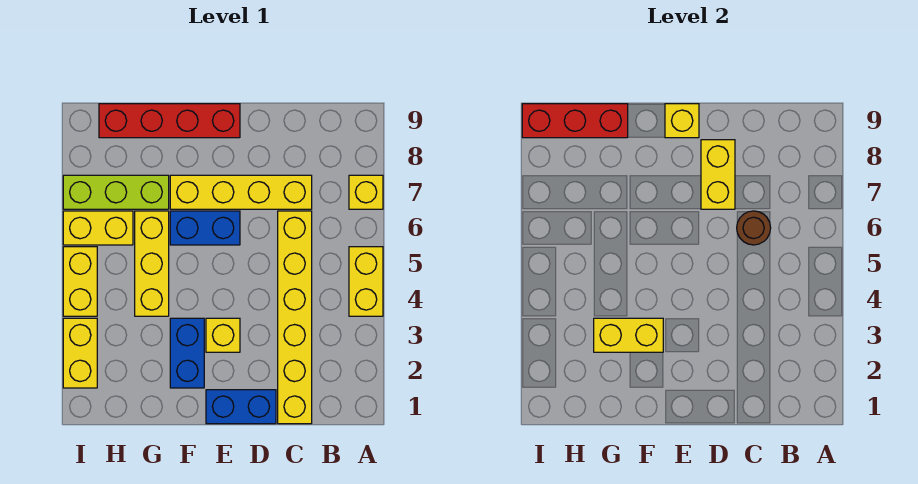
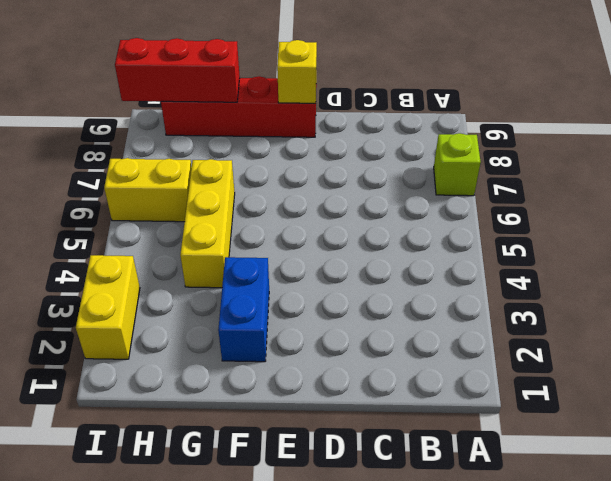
lime 1x1 brick [434,133,481,196] -> yellow 1x1 brick [349,175,383,209]
none -> yellow 1x2 brick [349,247,383,316]
none -> yellow 1x6 brick [278,211,312,424]
none -> yellow 1x4 brick [170,175,312,209]

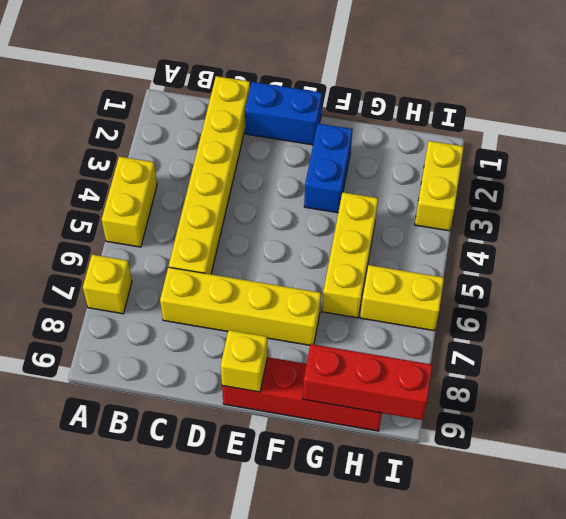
none -> yellow 1x1 brick [206,318,240,352]
none -> blue 1x2 brick [170,211,240,245]
none -> lime 1x3 brick [63,175,169,209]

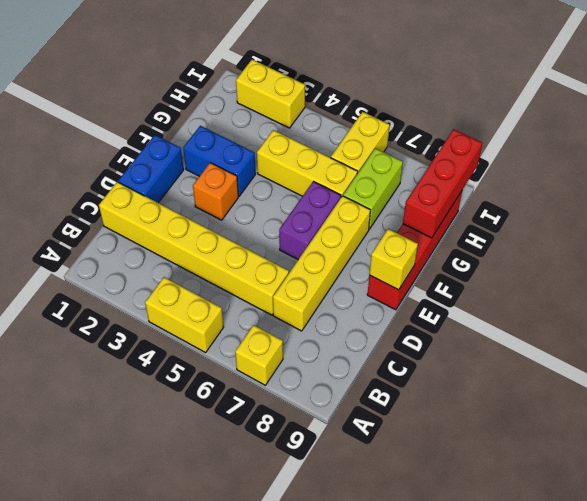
orange 1x1 brick [193,163,238,220] -> yellow 1x1 brick [206,318,240,352]
purple 1x2 brick [279,181,341,259] -> blue 1x2 brick [170,211,240,245]
lime 1x2 brick [343,148,403,229] -> lime 1x3 brick [63,175,169,209]
none -> yellow 1x2 brick [63,247,97,316]
none -> brown 1x1 round brick [737,211,771,245]
none -> yellow 1x2 brick [701,140,735,209]

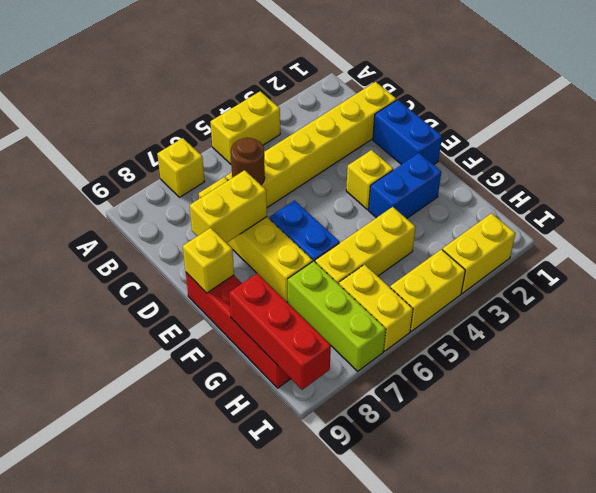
none -> yellow 1x2 brick [594,318,663,352]

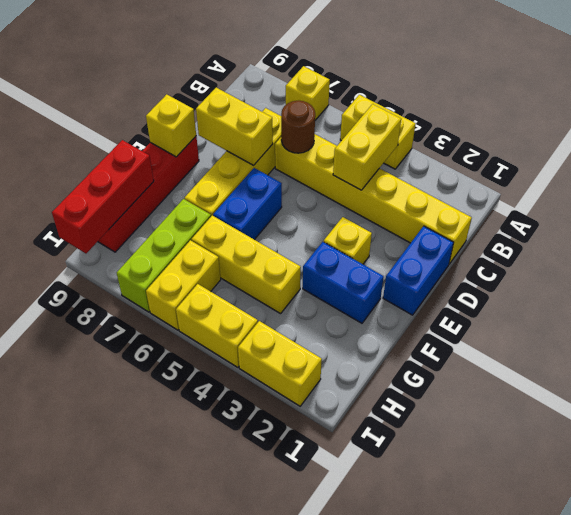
yellow 1x2 brick [333,104,401,190] -> yellow 1x2 brick moved to [594,318,663,352]

